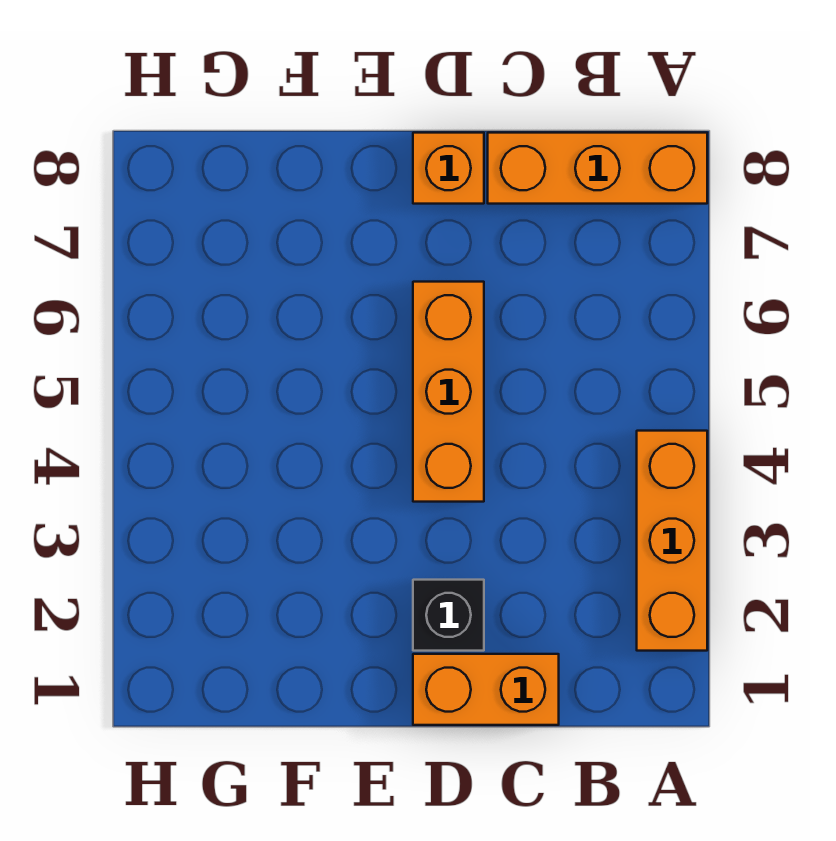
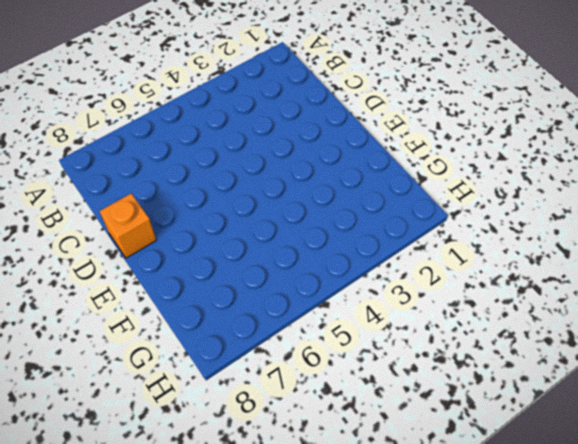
none -> orange 1x3 brick [637,431,707,651]
none -> orange 1x3 brick [488,133,707,204]

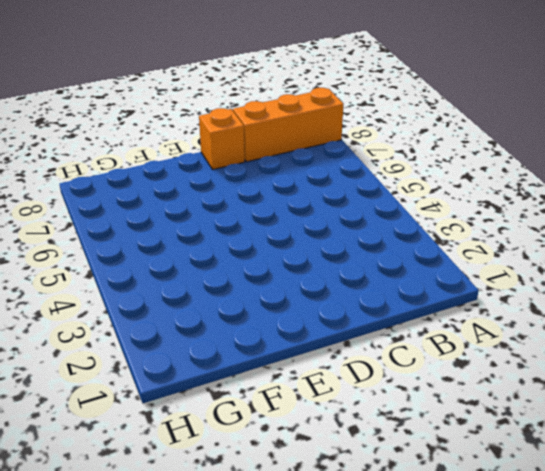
none -> orange 1x3 brick [637,431,707,651]
none -> orange 1x2 brick [413,654,559,725]

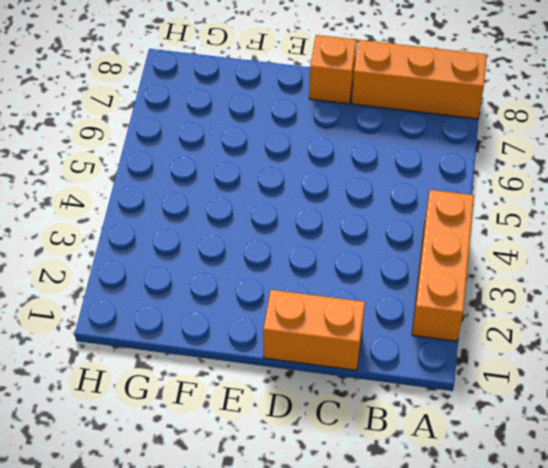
none -> black 1x1 brick [413,580,484,651]
none -> orange 1x3 brick [413,282,484,502]

